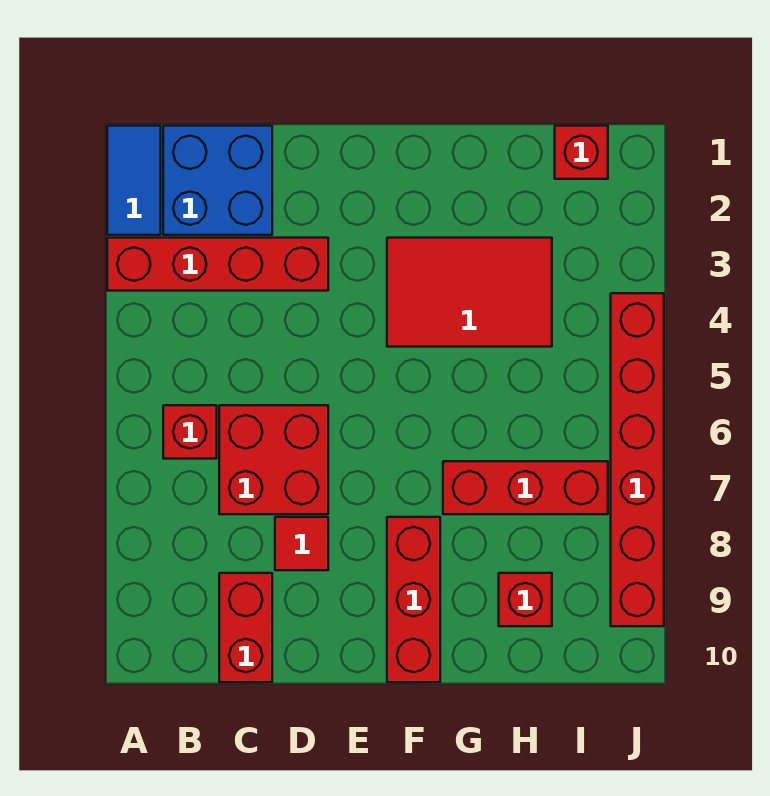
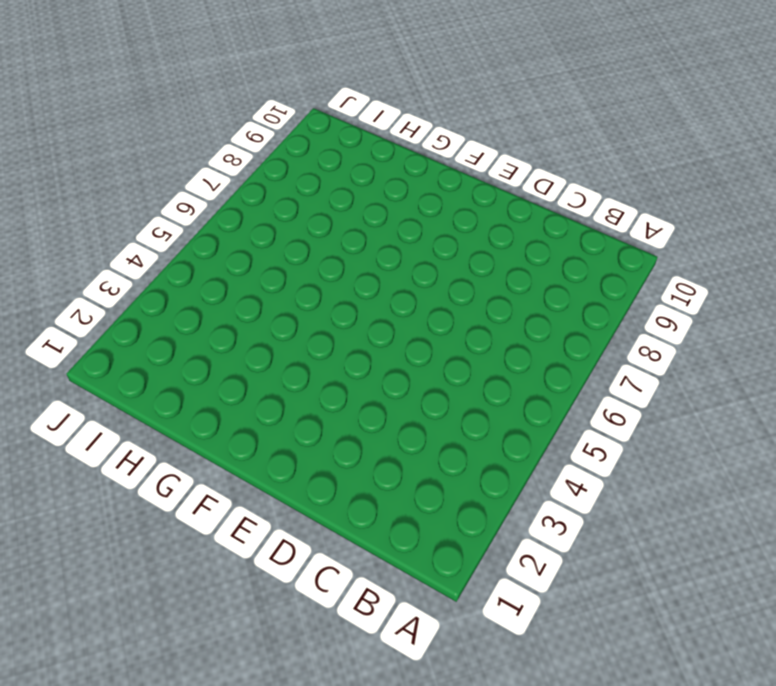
none -> blue 1x2 tile [107,126,161,235]
none -> red 1x4 brick [107,238,328,291]
none -> blue 2x2 brick [163,126,272,235]

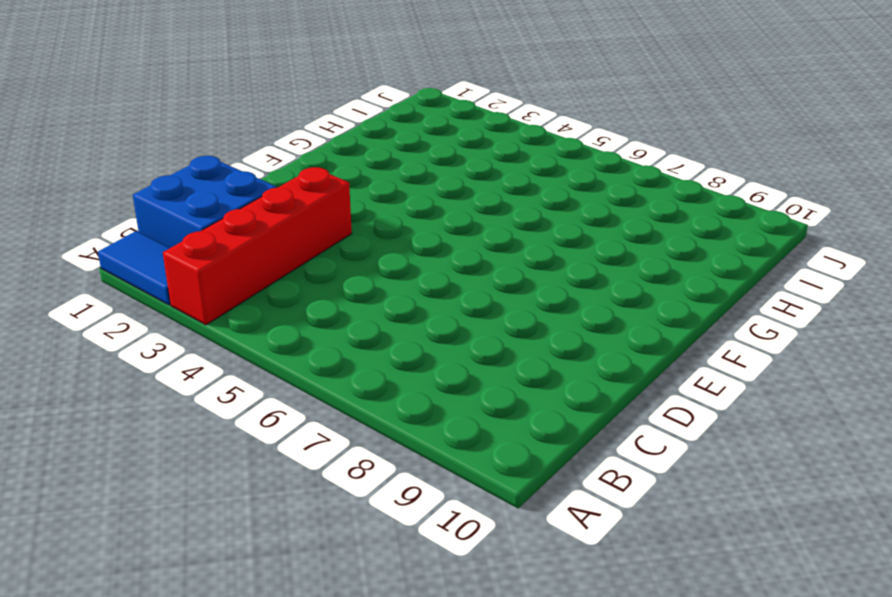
none -> red 1x1 brick [163,405,217,459]
none -> red 2x2 brick [219,405,328,514]
none -> red 1x2 brick [219,573,272,682]

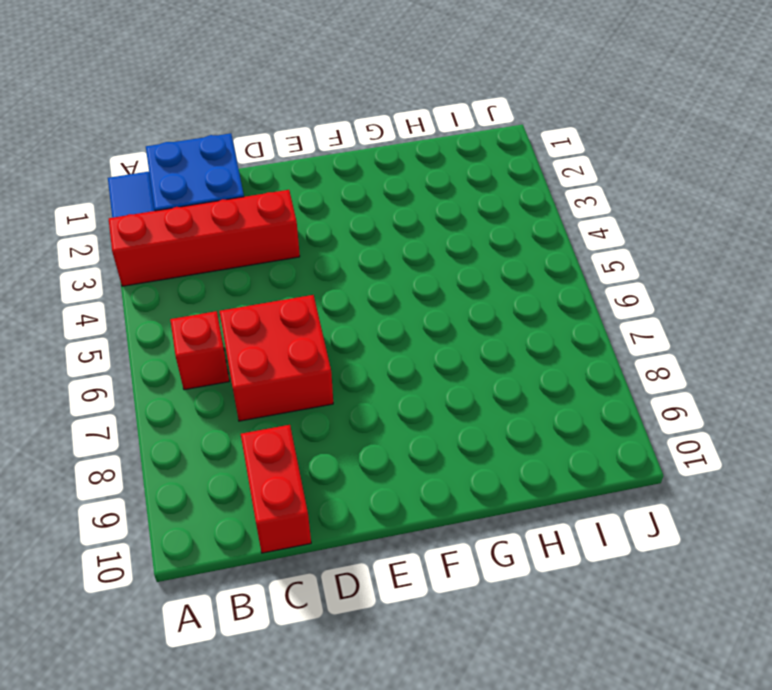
none -> red 1x1 tile [275,517,328,570]
none -> red 2x3 tile [387,238,552,347]
none -> red 1x3 brick [387,517,440,682]

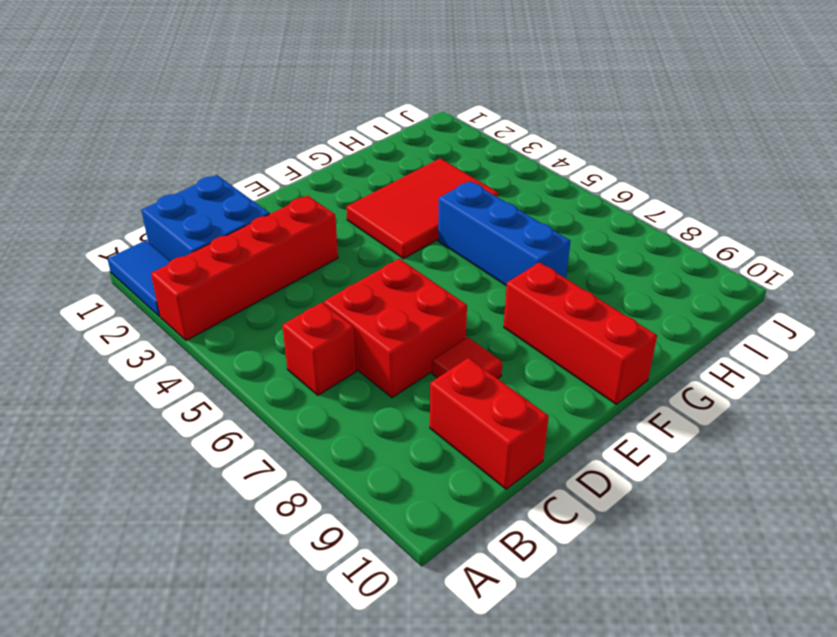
blue 1x3 brick [438,181,570,286] -> red 1x3 brick [443,461,608,514]
none -> red 1x1 brick [499,573,552,626]
none -> red 1x1 brick [555,126,608,179]
none -> red 1x6 brick [611,293,664,626]

